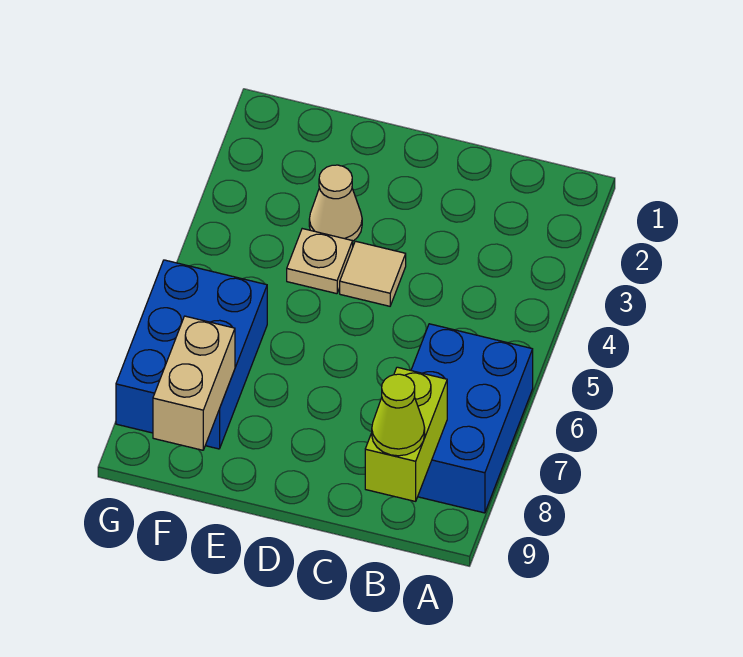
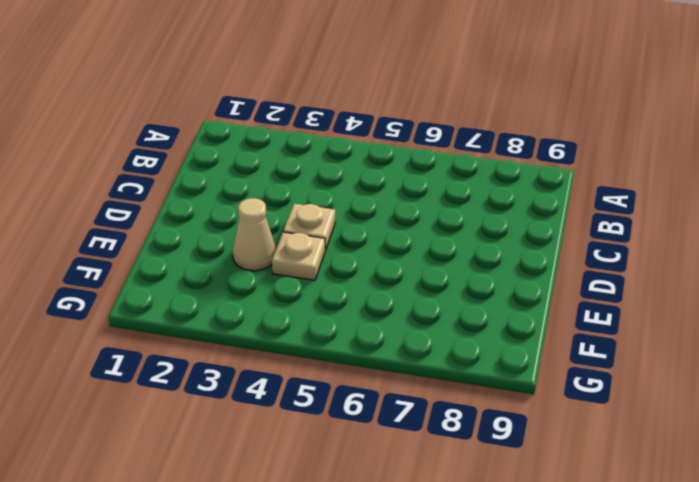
tan 1x1 plate [283,204,335,250] -> tan 1x1 tile [340,241,406,306]
none -> blue 2x3 brick [411,324,533,513]
none -> blue 2x3 brick [116,260,267,449]

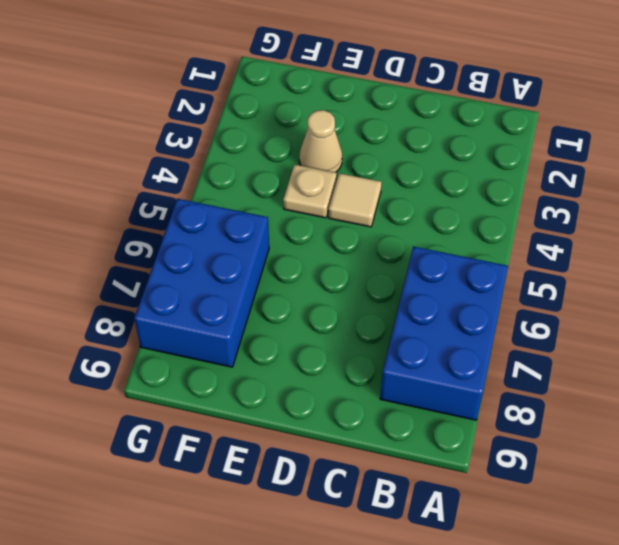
none -> lime 1x2 brick [365,367,447,501]
none -> tan 1x2 brick [153,316,235,450]

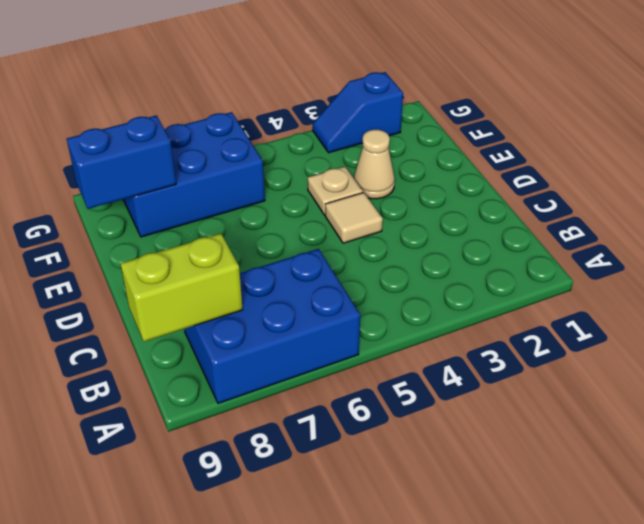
blue 1x2 brick [67,115,176,209] -> tan 1x2 brick [153,316,235,450]
blue 1x2 slope [313,72,403,153] -> none
none -> lime 1x1 cone [372,374,425,456]

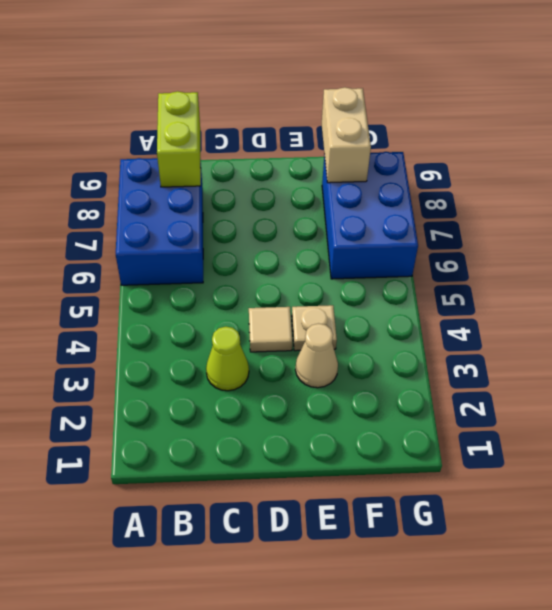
lime 1x1 cone [206,327,249,391] -> lime 1x1 cone moved to [372,374,425,456]

